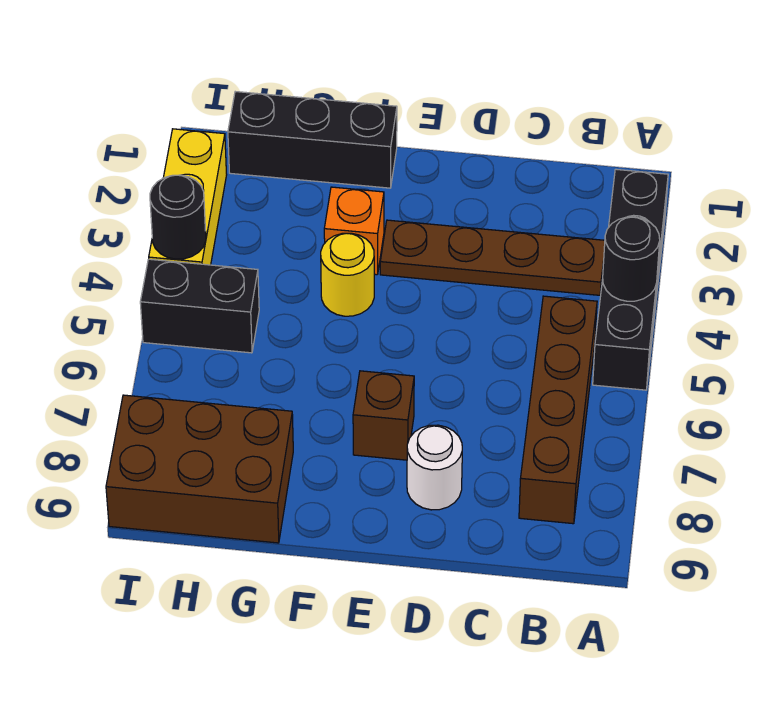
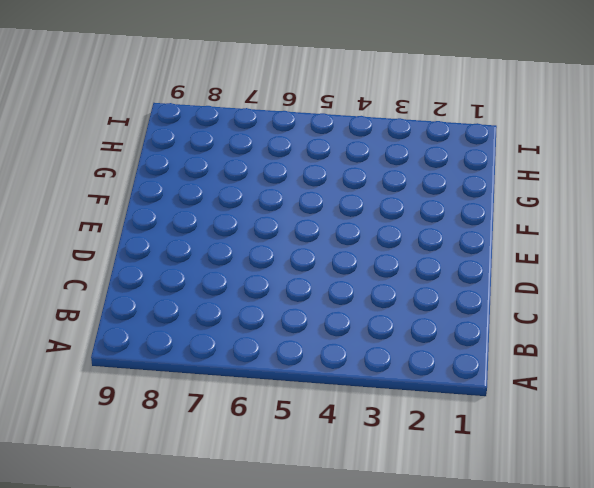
none -> black 1x4 brick [593,169,668,390]
none -> brown 1x4 plate [380,220,605,295]
none -> brown 1x4 brick [519,296,597,524]

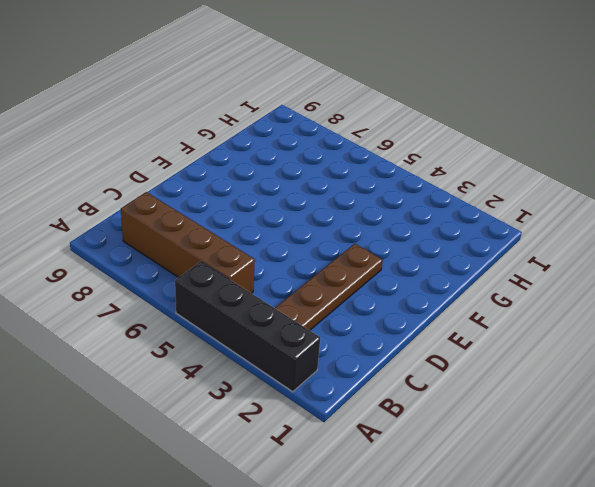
none -> white 1x1 round brick [407,425,462,510]
none -> brown 1x1 brick [353,371,414,460]
none -> black 1x3 brick [228,92,397,188]

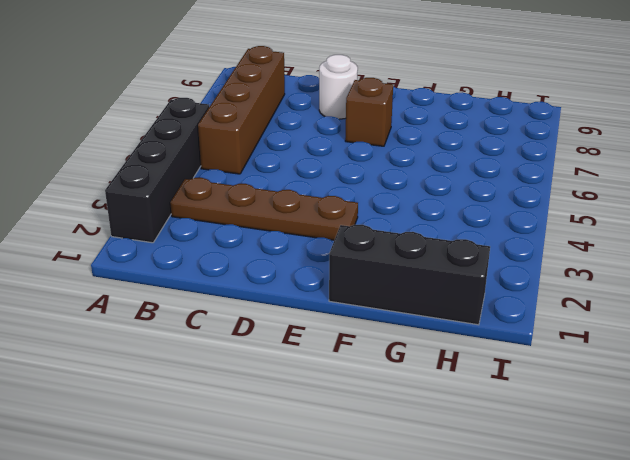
none -> orange 1x1 brick [324,187,384,275]
none -> yellow 1x1 round brick [321,233,374,316]
none -> brown 2x3 brick [106,395,293,543]

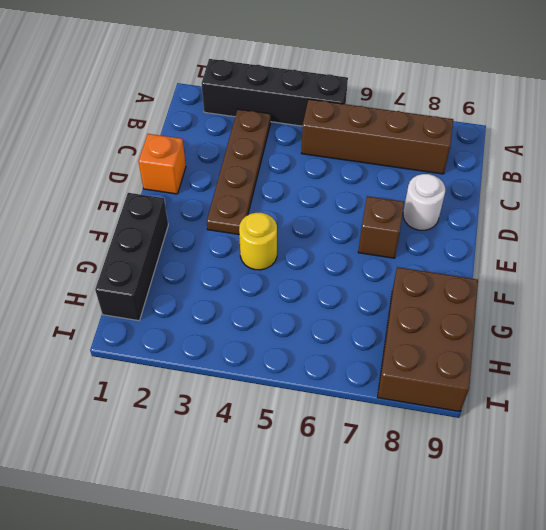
orange 1x1 brick [138,134,186,194] -> orange 1x1 brick moved to [324,187,384,275]
none -> black 1x2 brick [140,259,259,353]
none -> yellow 1x3 brick [149,129,227,265]
none -> black 1x1 round brick [603,217,660,301]

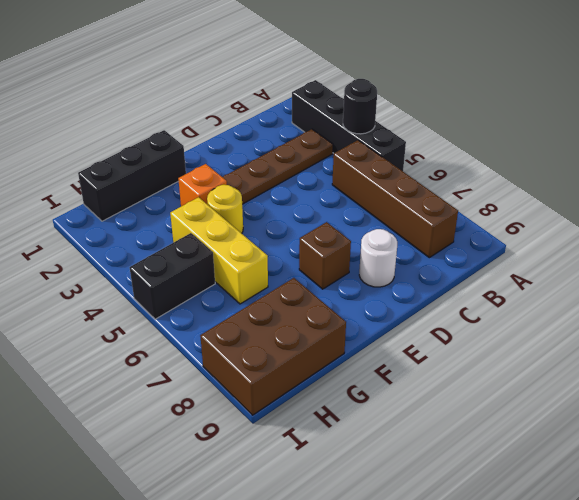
yellow 1x3 brick [170,197,268,304] -> yellow 1x3 brick moved to [149,129,227,265]
none -> black 1x1 round brick [150,175,206,259]

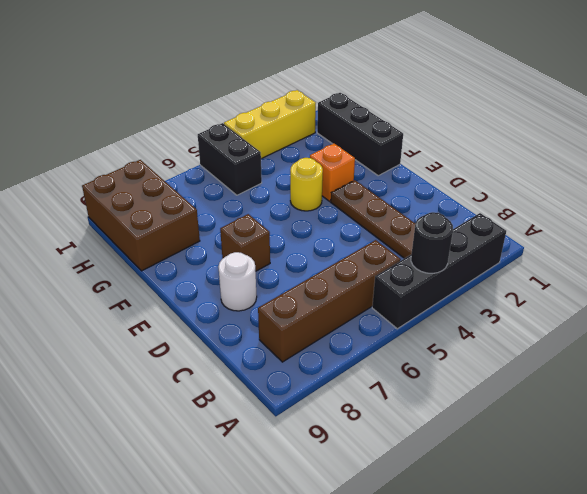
none -> black 1x1 round brick [150,175,206,259]

